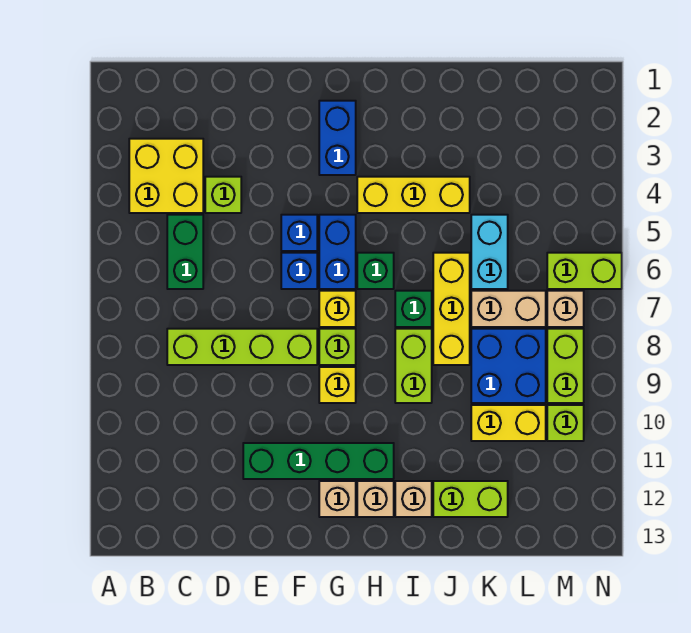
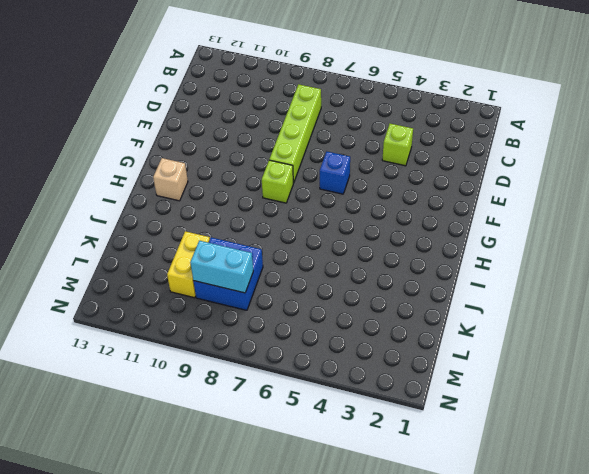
cyan 1x2 brick [190,241,253,293] -> cyan 1x2 brick moved to [471,215,508,289]
none -> yellow 2x2 brick [129,139,203,213]
none -> green 1x2 brick [167,215,203,289]
none -> green 1x4 brick [243,443,394,479]

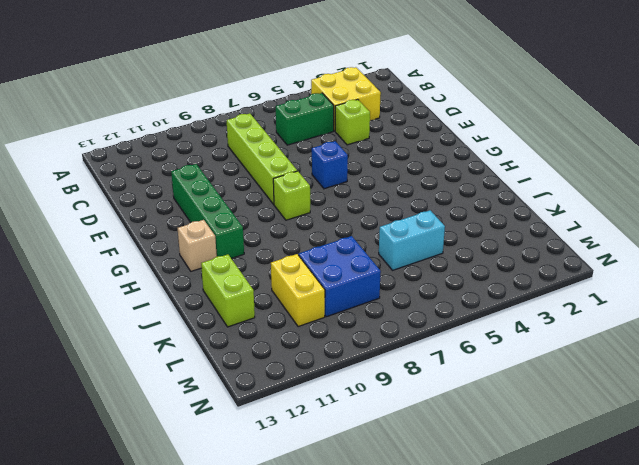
none -> blue 1x1 brick [281,215,317,251]
none -> blue 1x2 brick [319,101,356,175]
none -> blue 1x2 brick [319,215,356,289]

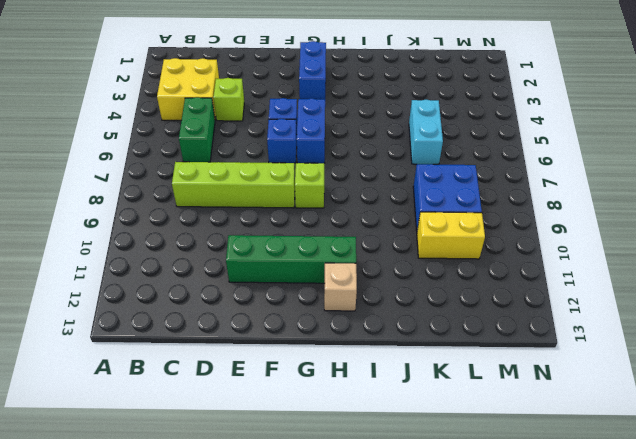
none -> yellow 1x1 brick [319,291,356,327]
none -> yellow 1x1 brick [319,367,356,403]
none -> tan 1x1 brick [319,481,356,517]

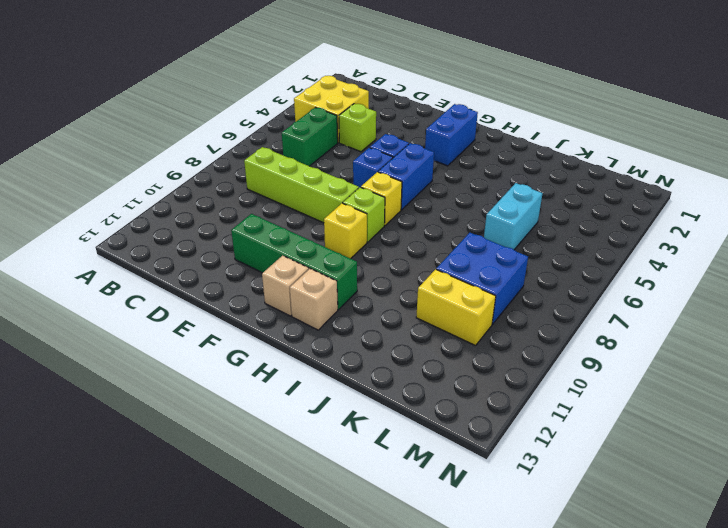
none -> yellow 1x3 brick [357,177,470,213]
none -> green 1x1 brick [357,253,394,289]
none -> green 1x1 brick [395,291,432,327]

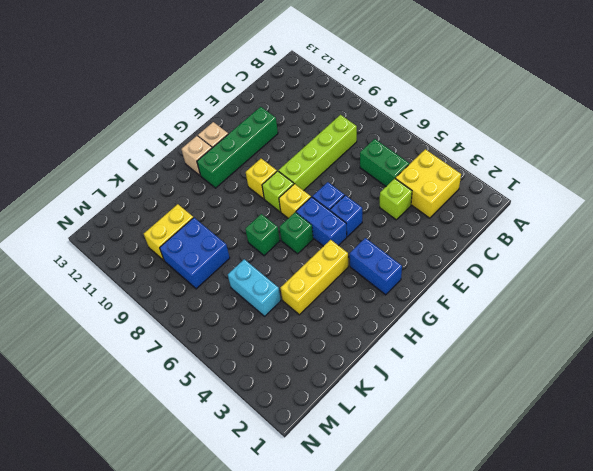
none -> lime 1x2 brick [395,329,432,403]
none -> tan 1x1 brick [395,481,432,517]
none -> yellow 1x3 brick [433,253,470,365]

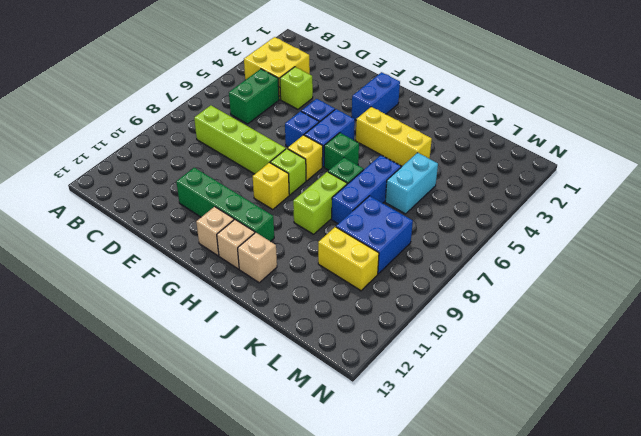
blue 1x3 brick [332,155,401,224] -> yellow 1x3 brick [433,253,470,365]
none -> lime 1x2 brick [433,481,508,517]
none -> tan 1x2 brick [471,291,546,327]
none -> lime 1x2 brick [547,253,622,289]

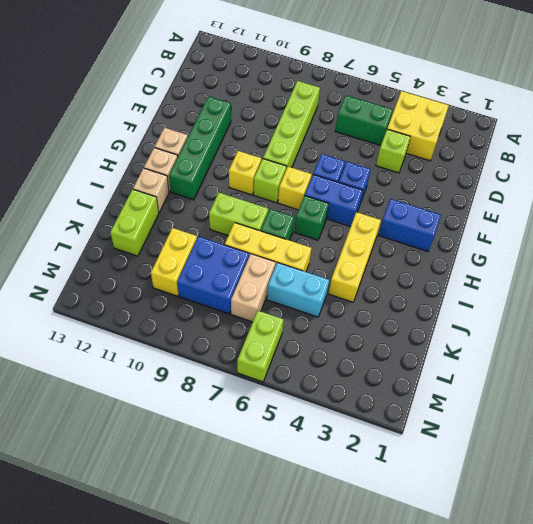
none -> tan 1x1 brick [547,291,584,327]
none -> lime 1x2 brick [547,329,584,403]
none -> lime 1x1 brick [547,405,584,441]

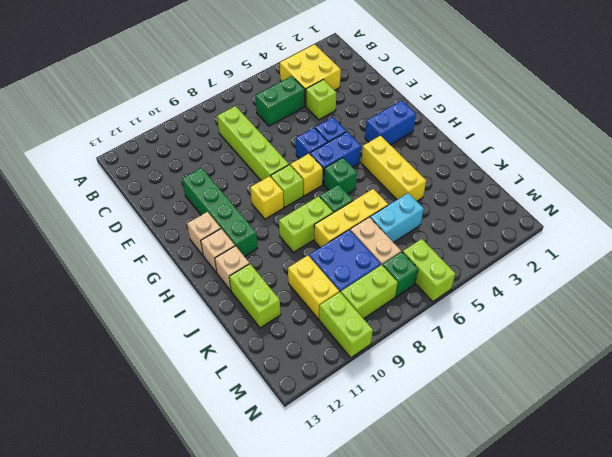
green 1x1 brick [382,252,418,297] -> tan 1x1 brick [547,291,584,327]
lime 1x2 brick [319,292,373,358] -> lime 1x1 brick [547,405,584,441]

